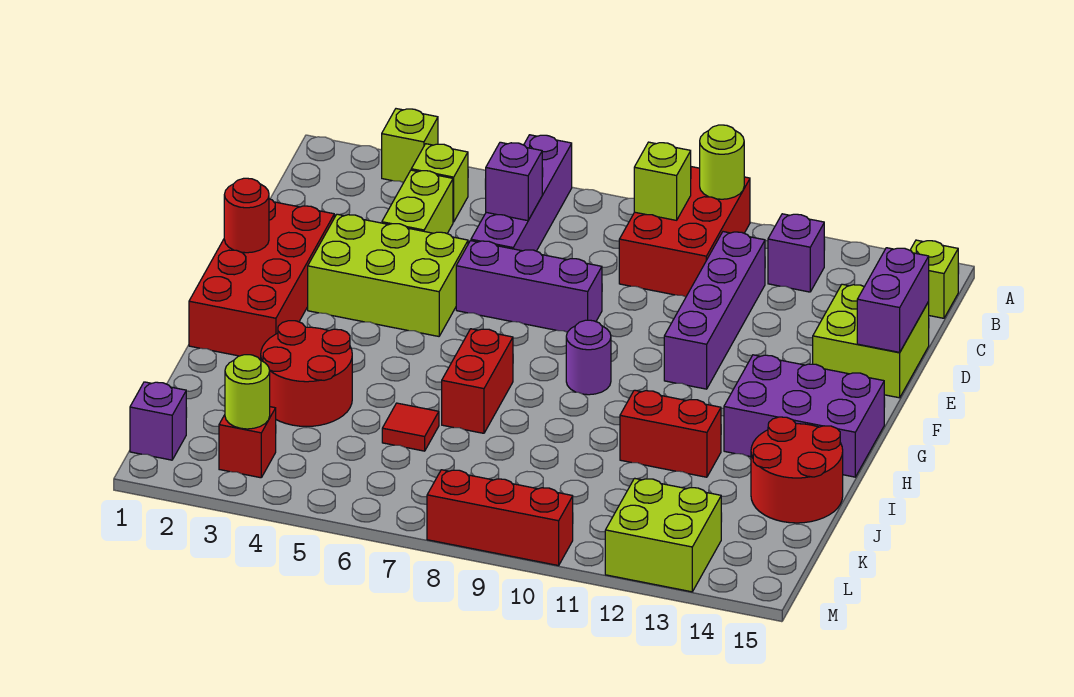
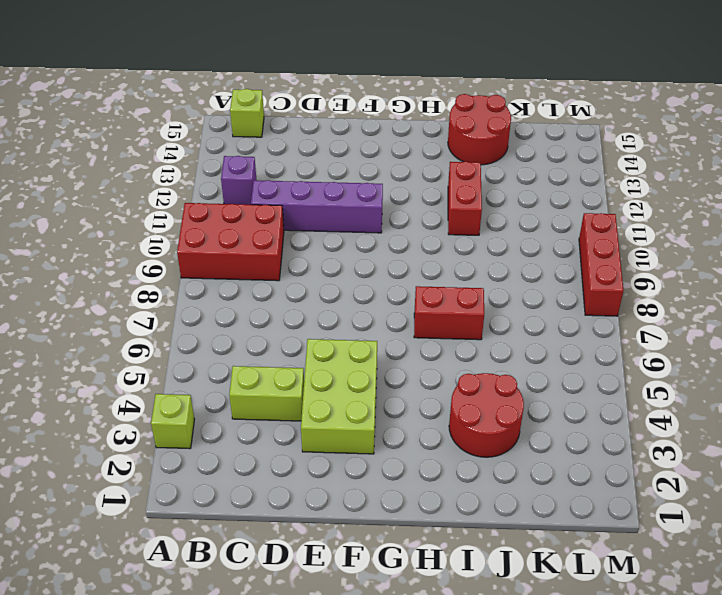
none -> purple 1x4 brick [471,135,572,251]
none -> lime 1x1 brick [411,144,468,222]
none -> lime 2x2 brick [813,284,929,398]

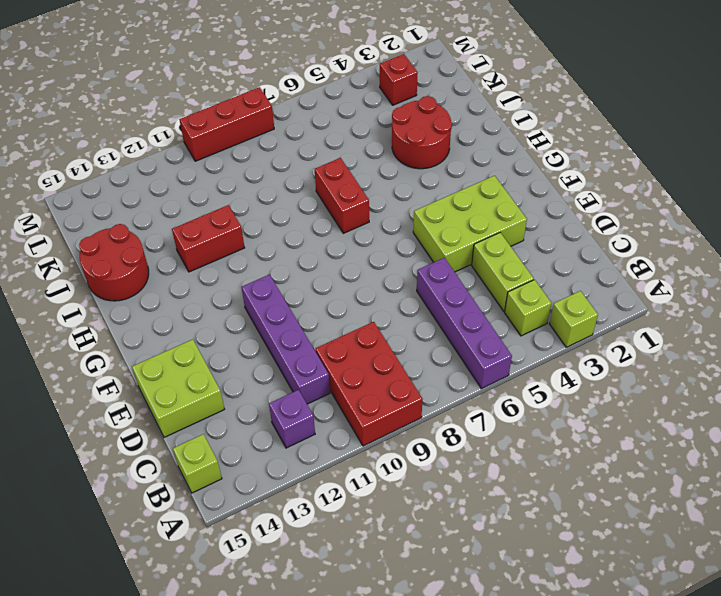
none -> red 2x4 brick [189,199,334,360]
none -> purple 1x3 brick [456,241,602,332]
none -> purple 1x1 round brick [566,320,611,395]

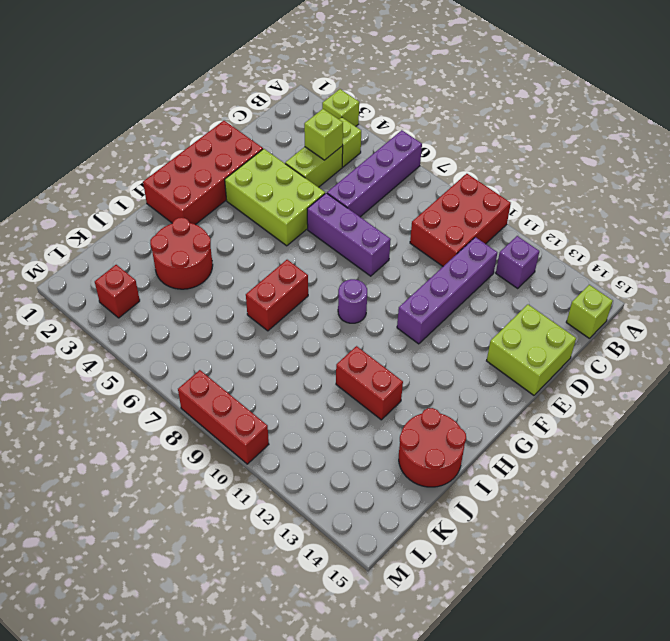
lime 1x1 brick [304,109,343,160] -> lime 1x1 brick moved to [634,142,691,220]
none -> purple 2x3 brick [724,355,884,477]
none -> red 1x1 tile [382,403,439,451]
none -> purple 1x1 brick [130,382,186,460]

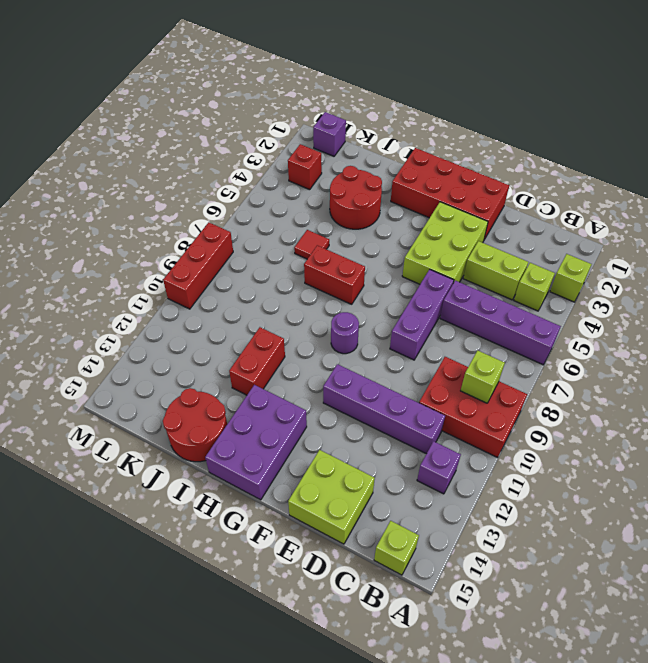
none -> lime 2x2 brick [605,478,721,592]
none -> lime 1x1 round brick [700,125,744,199]
none -> purple 1x1 brick [486,142,542,221]

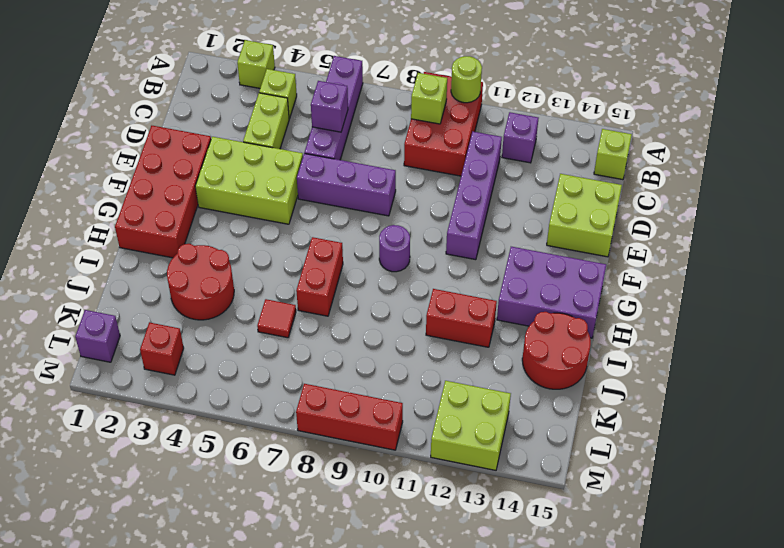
none -> purple 1x2 brick [857,248,929,352]
none -> red 1x1 round brick [224,178,269,253]
none -> lime 1x1 round brick [225,355,270,429]

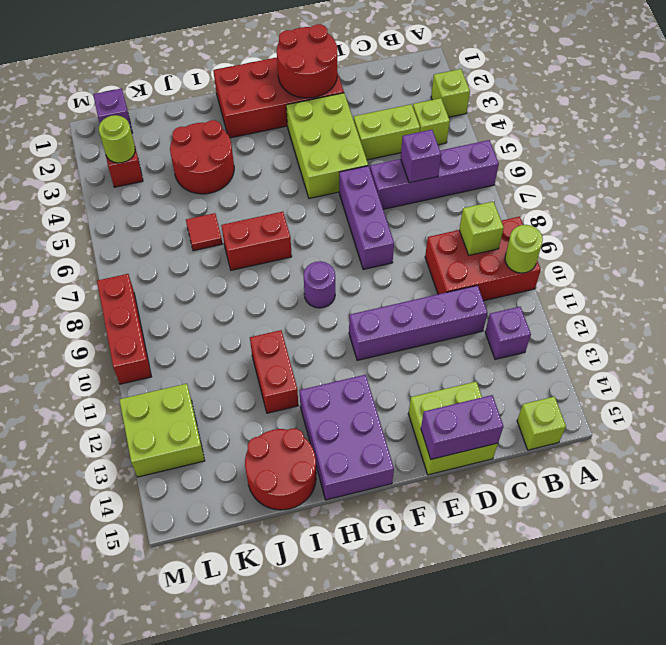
red 2x2 round brick [277,24,337,98] -> red 1x1 round brick [224,178,269,253]

